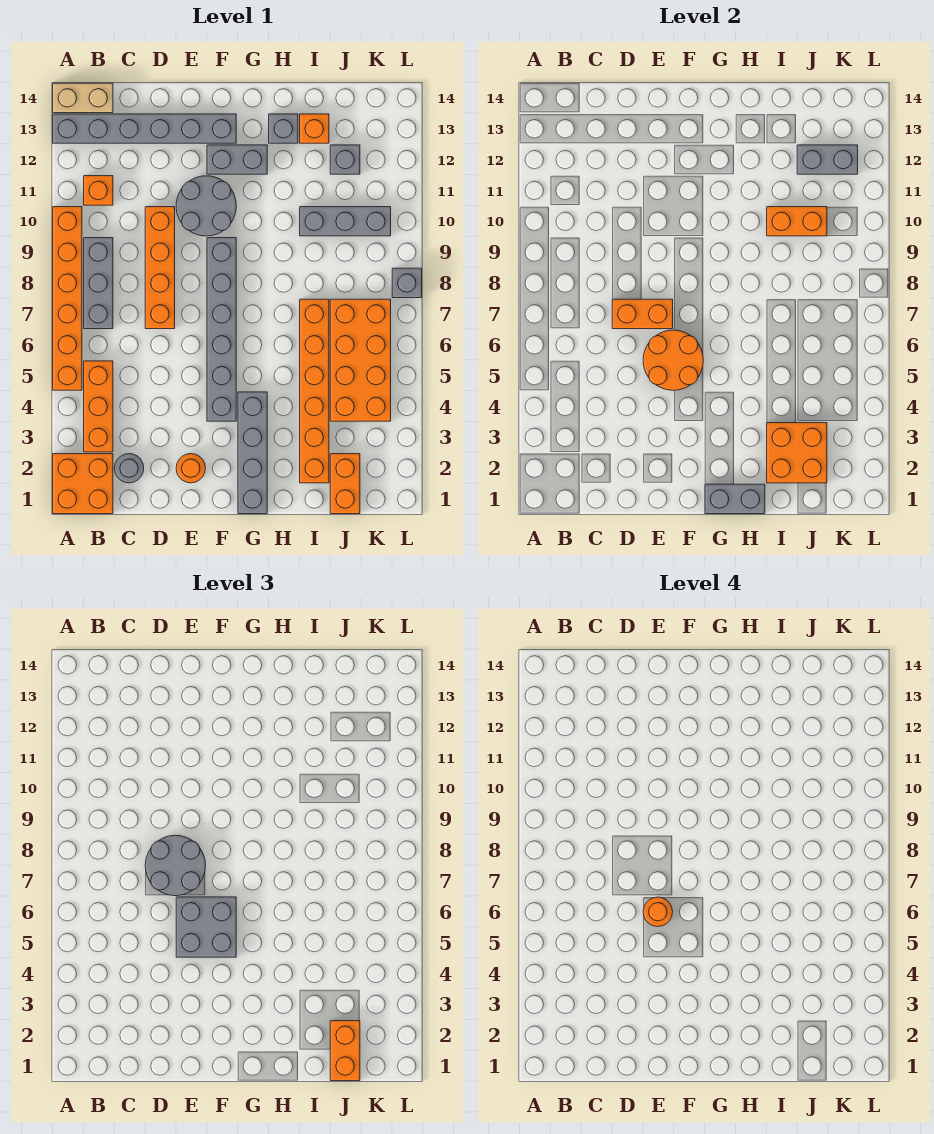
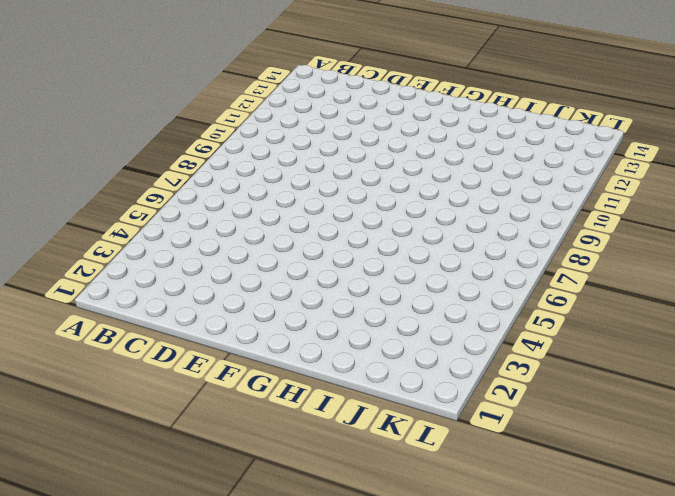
none -> orange 2x2 brick [53,454,113,514]
none -> orange 1x6 brick [53,207,82,390]
none -> grey 1x6 brick [53,114,236,143]
none -> tan 1x2 brick [53,83,113,113]

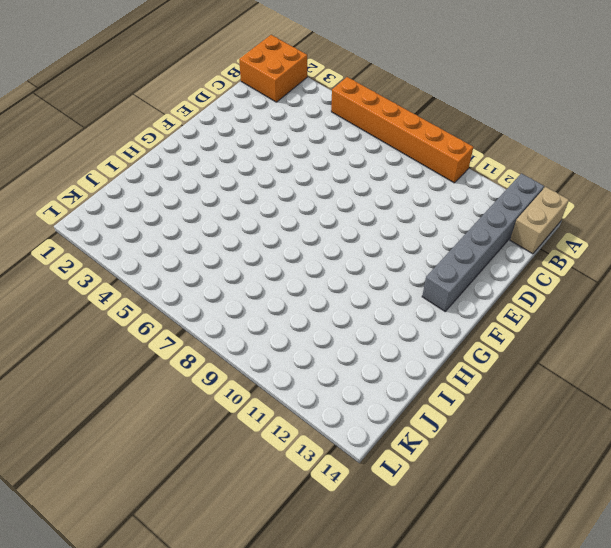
none -> orange 1x3 brick [84,361,113,452]
none -> grey 1x3 brick [84,238,113,329]
none -> orange 1x1 brick [84,176,113,205]
none -> grey 1x1 round brick [114,454,144,483]

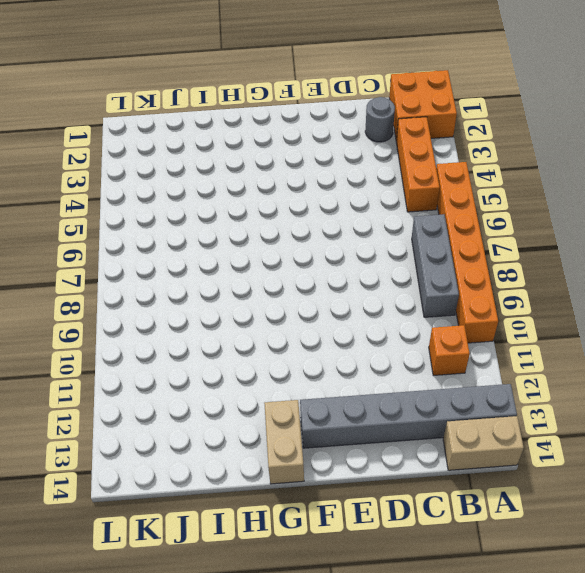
tan 1x2 brick [264,400,304,484] -> none
none -> orange 1x4 brick [145,207,175,329]
none -> orange 1x1 round brick [176,454,206,483]
none -> grey 2x2 round brick [176,176,236,236]
none -> grey 1x6 brick [207,238,236,421]

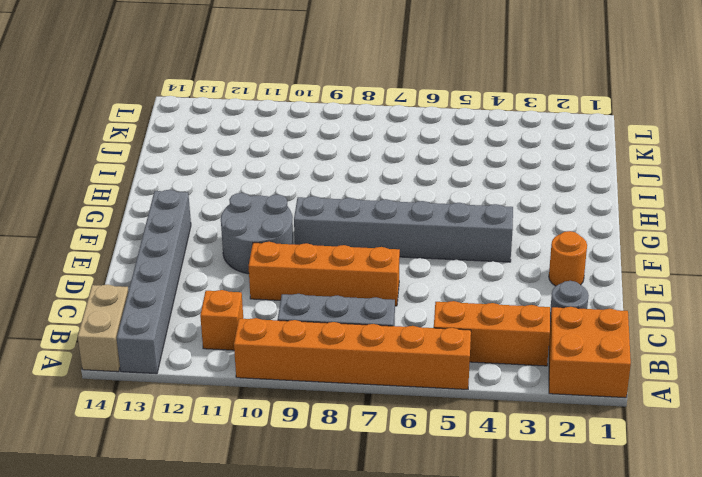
none -> grey 1x2 brick [207,145,267,174]
none -> grey 1x4 brick [238,392,267,514]
none -> grey 1x1 brick [269,114,298,143]
none -> orange 1x6 brick [300,299,329,483]

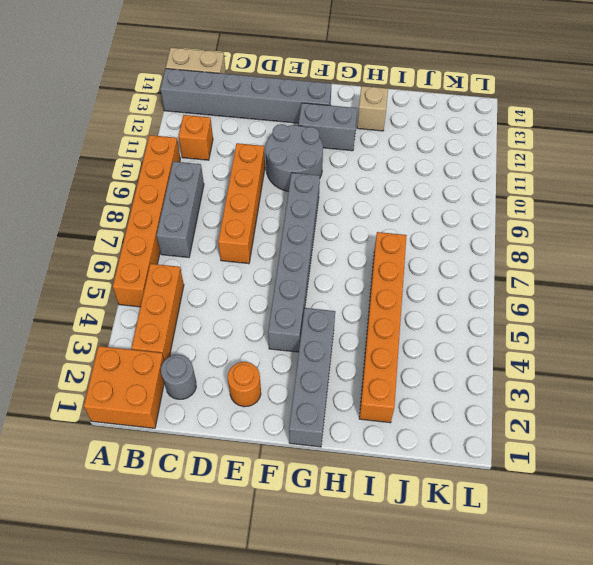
tan 1x1 brick [357,86,388,131] -> grey 1x1 brick [269,114,298,143]
none -> grey 1x3 brick [300,207,391,236]
none -> orange 1x1 brick [300,114,329,143]
none -> orange 1x2 brick [330,454,360,514]
none -> orange 2x4 brick [330,299,391,421]

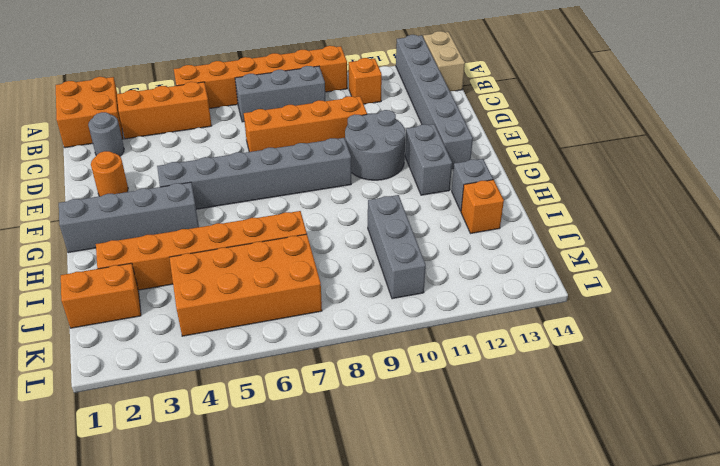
none -> grey 1x1 brick [330,145,360,174]
none -> grey 1x1 brick [392,268,422,298]
none -> orange 1x2 brick [612,299,673,329]
none -> orange 2x2 round brick [643,330,703,390]

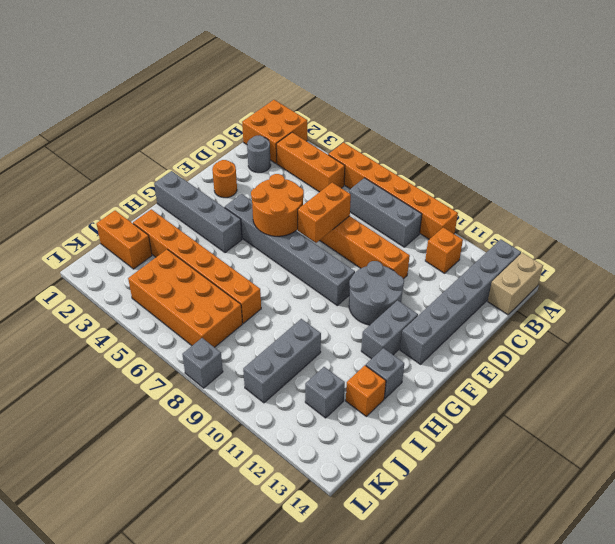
none -> grey 1x2 brick [705,484,765,514]
none -> orange 2x2 brick [767,423,827,483]
none -> orange 1x2 brick [767,207,827,236]
none -> grey 1x2 brick [797,145,858,174]

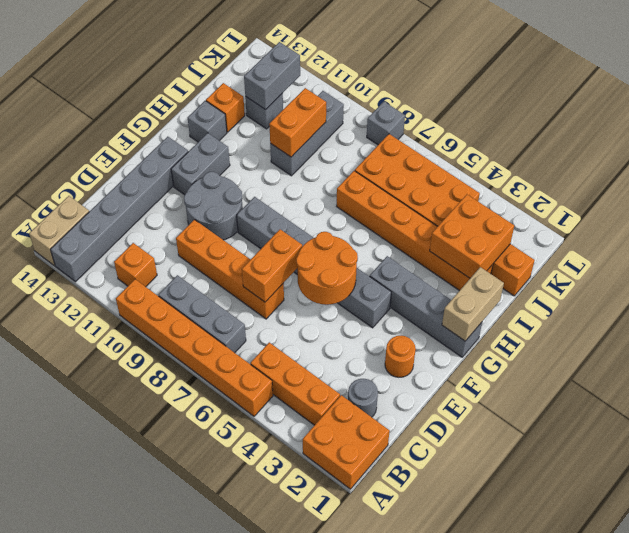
tan 1x2 brick [442,267,504,341] -> grey 1x2 brick [705,484,765,514]
none -> grey 2x2 round brick [145,835,206,896]
none -> grey 2x2 brick [176,897,236,957]
none -> orange 1x2 brick [330,1021,360,1081]
none -> orange 1x1 round brick [643,897,673,926]

